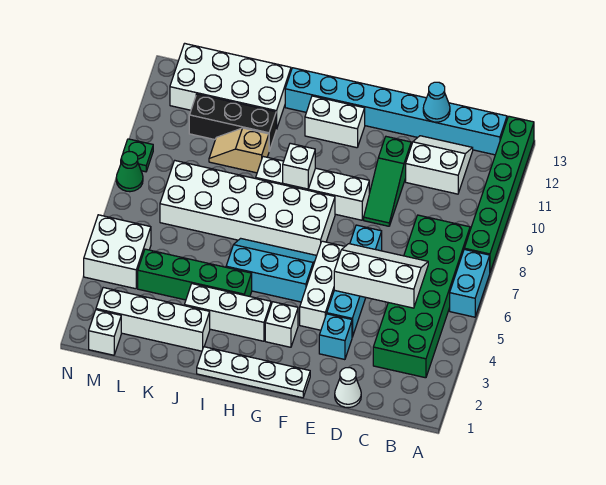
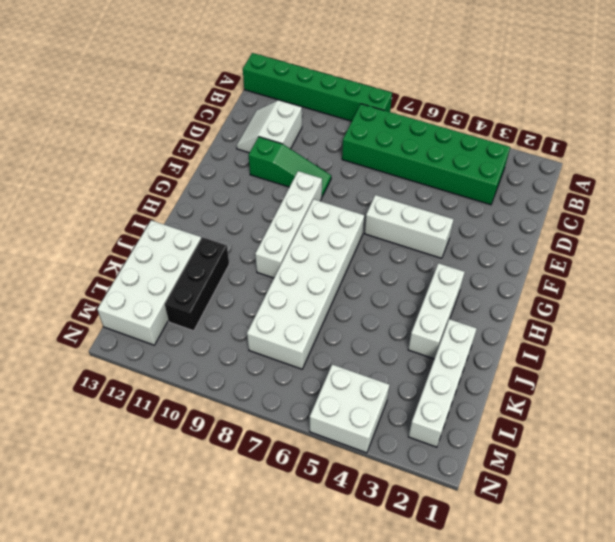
none -> cyan 1x2 brick [450,249,490,317]
none -> cyan 1x8 brick [285,68,507,155]
none -> white 1x1 cone [335,368,361,408]

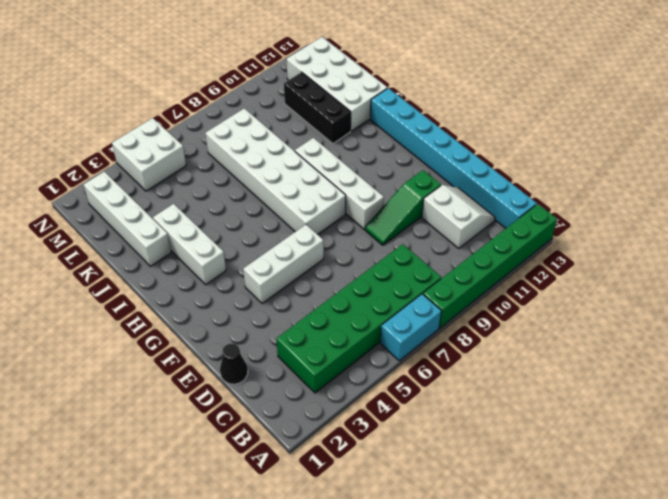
black 1x1 cone [220,344,248,384] -> white 1x1 cone [335,368,361,408]
none -> cyan 1x1 brick [319,314,352,360]
none -> cyan 1x4 brick [327,225,382,337]
none -> white 1x4 plate [197,347,310,398]

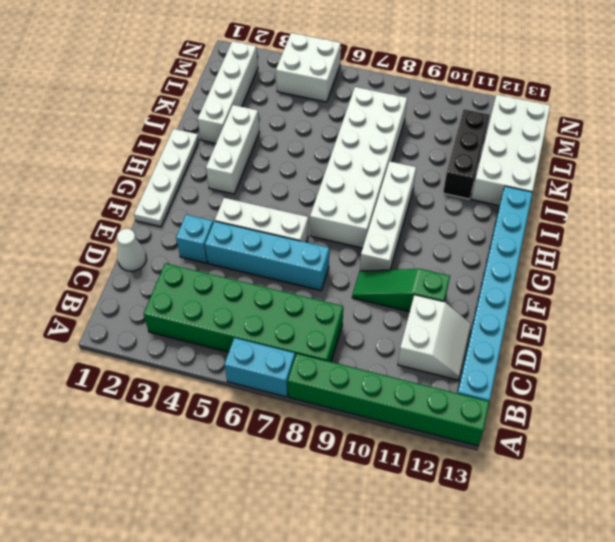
none -> white 1x1 brick [265,302,298,347]
none -> cyan 2x3 slope [226,238,317,302]
none -> white 1x2 brick [305,96,365,148]

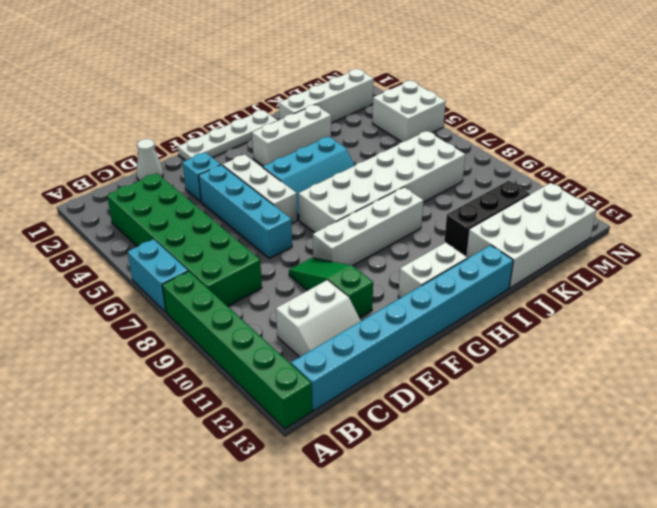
none -> white 1x1 brick [265,302,298,347]
none -> green 1x4 brick [138,249,252,300]
none -> tan 1x2 slope [209,128,269,173]

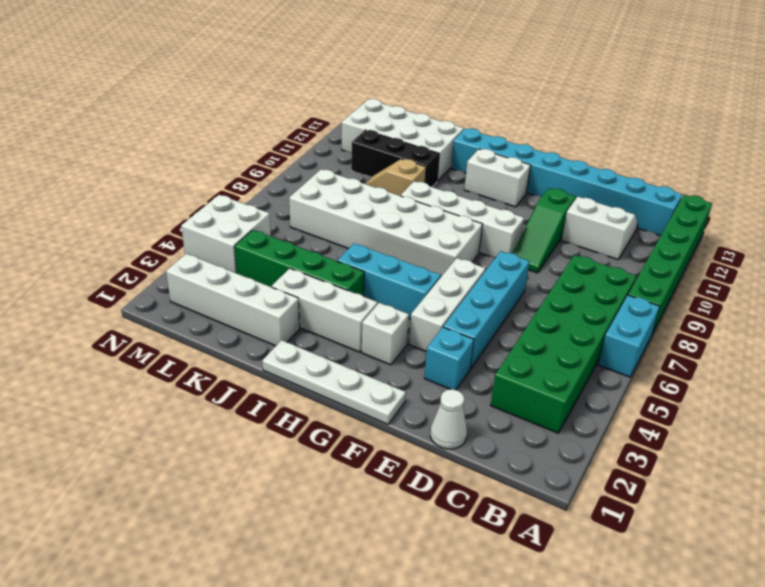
none -> white 1x1 brick [89,310,121,355]
none -> green 1x1 cone [116,152,143,192]
none -> green 1x1 plate [121,139,153,172]

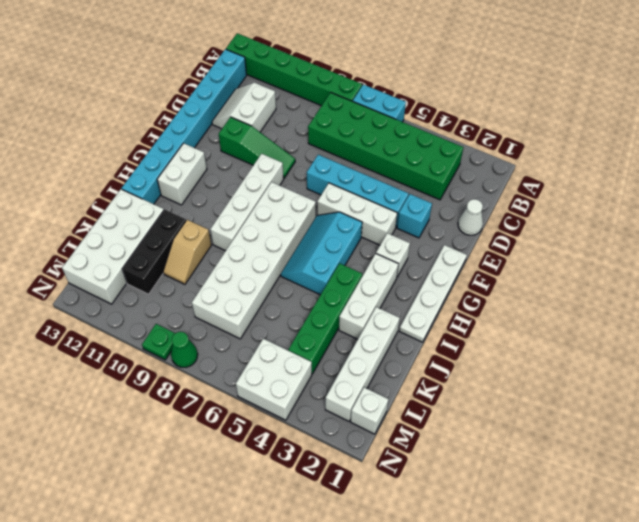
none -> white 2x3 slope [334,244,428,308]
none -> cyan 1x1 cone [423,82,450,122]
none -> white 1x1 brick [283,143,315,189]

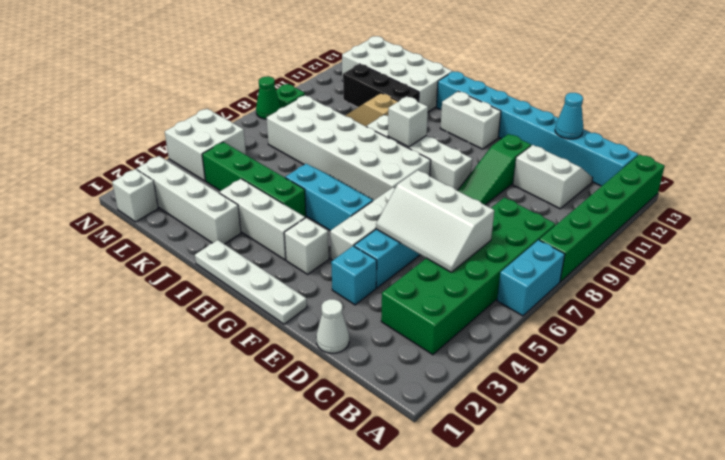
white 2x3 slope [376,170,494,272] -> white 2x3 slope turned to [334,244,428,308]

